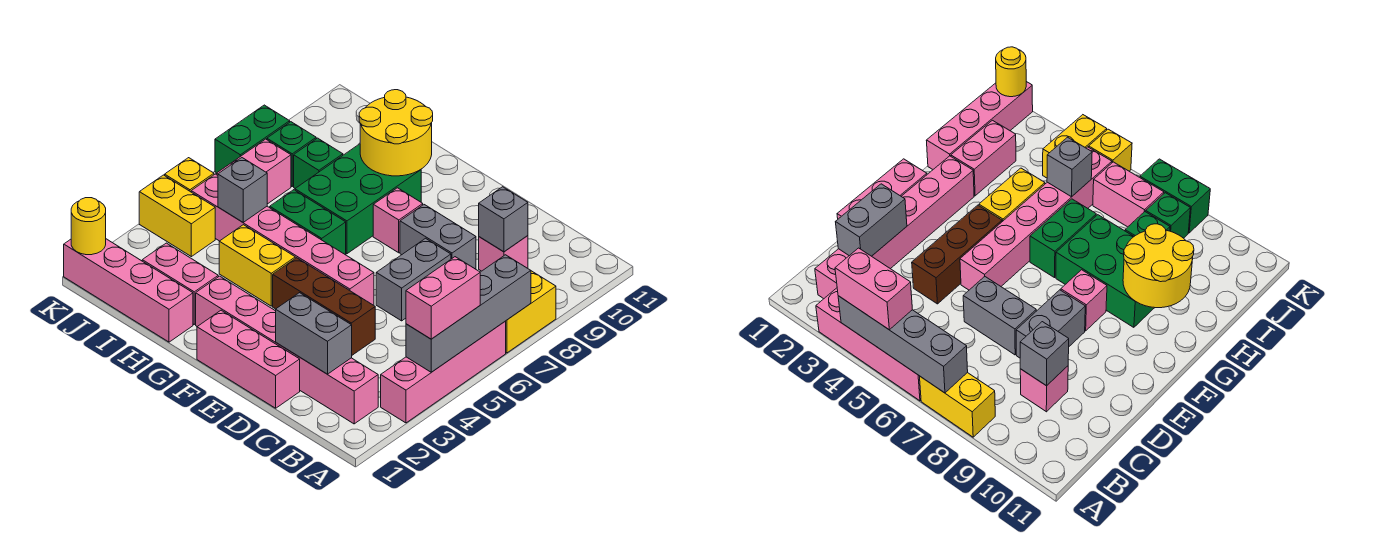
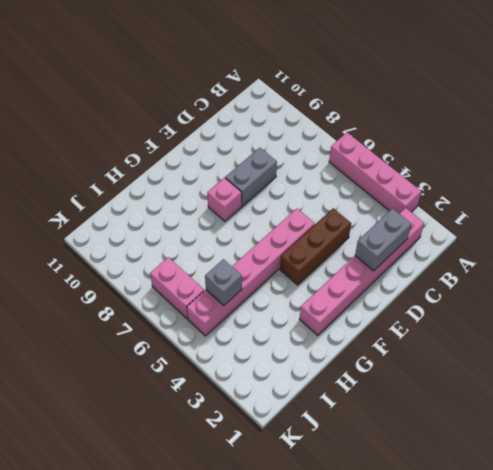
none -> yellow 1x2 brick [506,271,556,353]
none -> pink 1x1 brick [479,236,528,271]
none -> pink 1x3 brick [197,310,300,408]

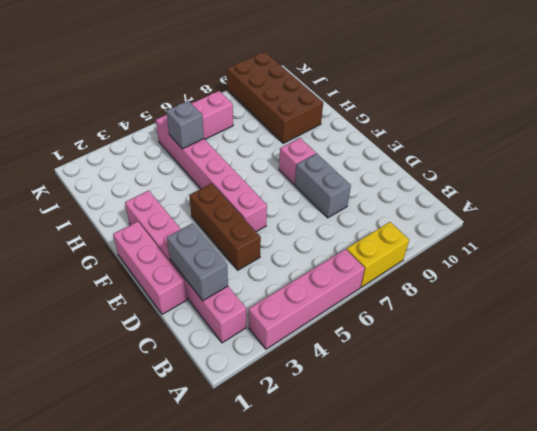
brown 2x4 brick [227,52,323,143] -> green 2x3 brick [295,144,421,254]
none -> pink 1x1 brick [479,236,528,271]
none -> grey 1x2 brick [376,238,451,321]
none -> yellow 1x2 brick [219,225,295,306]

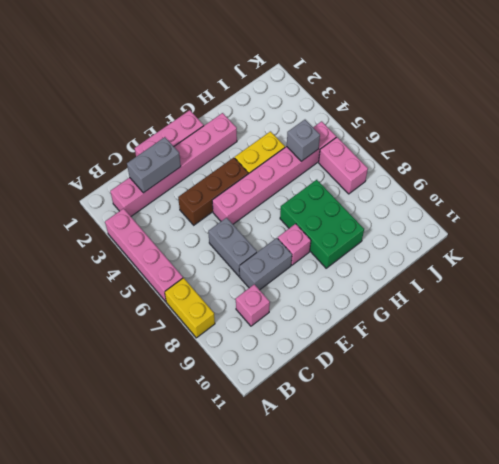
none -> green 1x2 brick [270,190,346,255]
none -> pink 1x4 brick [64,239,193,342]
none -> pink 1x2 brick [142,243,218,324]

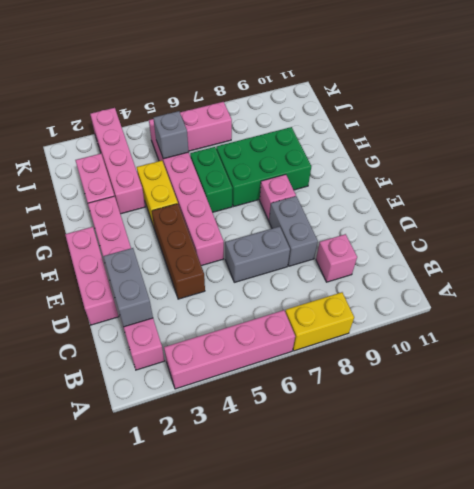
pink 1x4 brick [90,108,145,214] -> pink 1x4 brick moved to [64,239,193,342]
none -> green 1x1 brick [294,138,343,188]
none -> yellow 1x2 brick [139,175,215,257]
none -> green 1x1 brick [267,122,316,186]

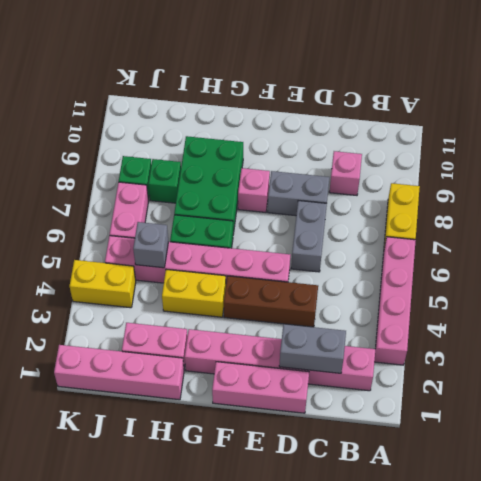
none -> yellow 1x1 brick [165,158,214,192]
none -> green 1x2 brick [215,105,290,173]
none -> grey 1x4 brick [406,255,531,372]

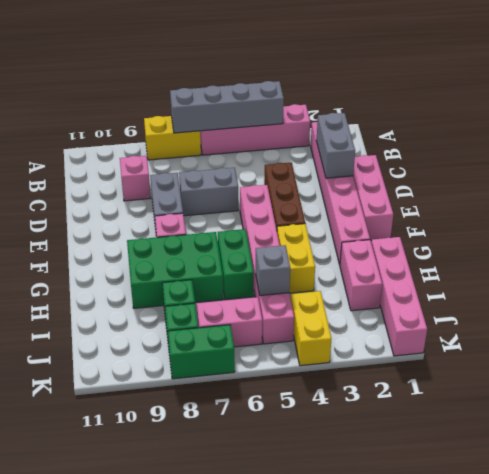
none -> yellow 1x1 brick [165,158,214,192]
none -> grey 1x1 brick [479,187,528,252]
none -> yellow 2x2 round brick [359,90,433,176]

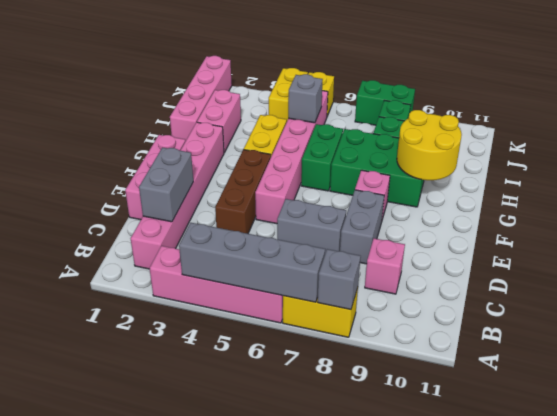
grey 1x1 brick [318,249,361,310] -> grey 1x1 brick moved to [479,187,528,252]
none -> pink 1x2 brick [216,139,291,204]
none -> yellow 1x1 round brick [71,198,106,255]
none -> pink 1x2 brick [406,257,480,339]

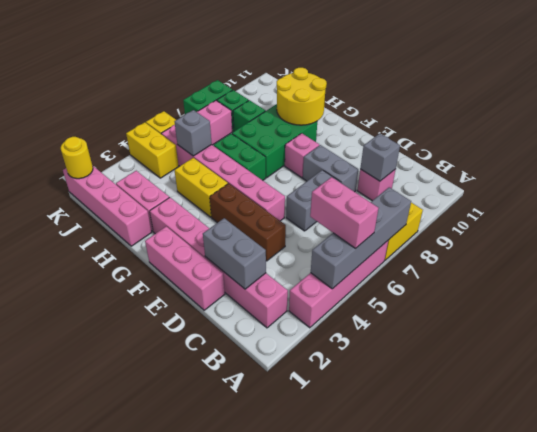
pink 1x2 brick [310,177,378,249] -> pink 1x2 brick turned to [406,257,480,339]

